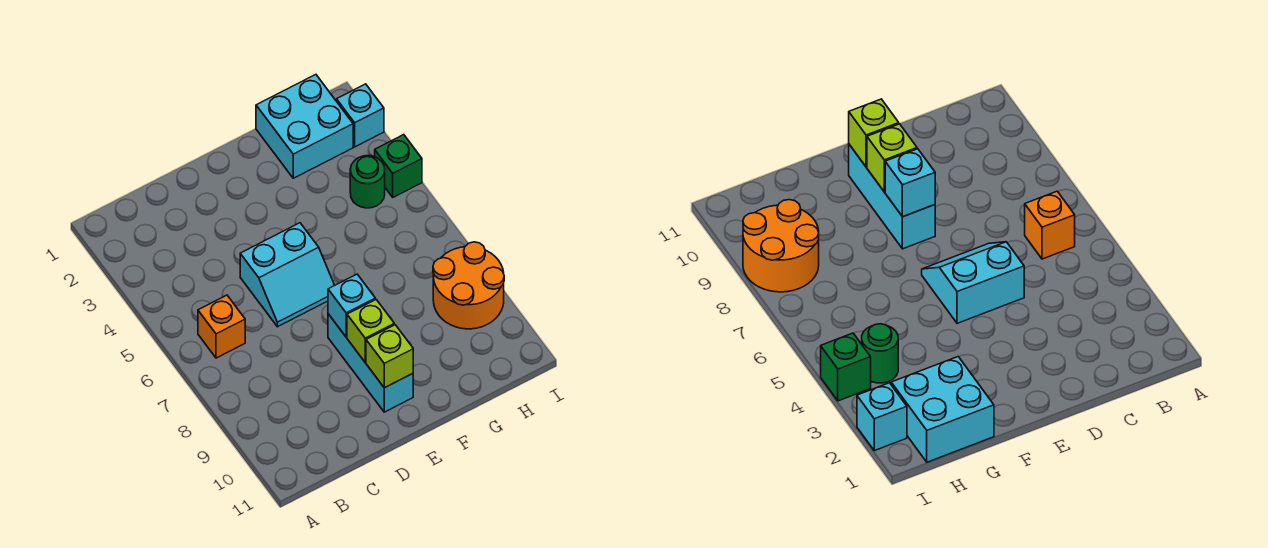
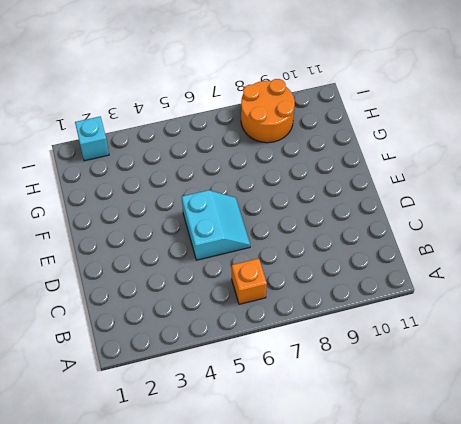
none -> cyan 1x3 brick [328,314,413,412]
none -> cyan 2x2 brick [256,75,353,178]

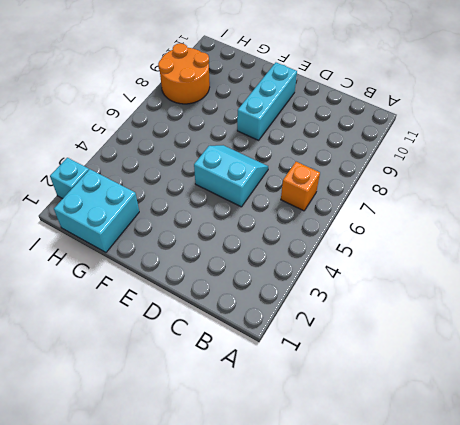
none -> green 1x1 round brick [350,156,385,208]
none -> green 1x1 brick [375,135,422,197]

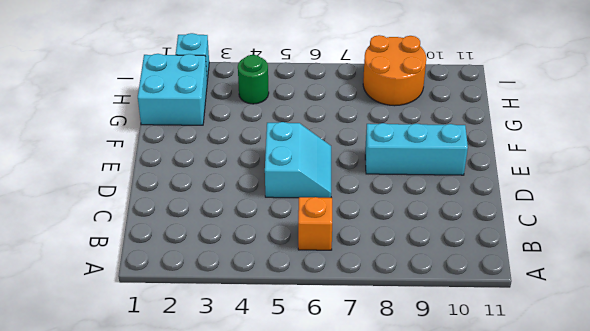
none -> green 1x1 brick [375,135,422,197]
none -> cyan 1x1 brick [328,274,375,337]

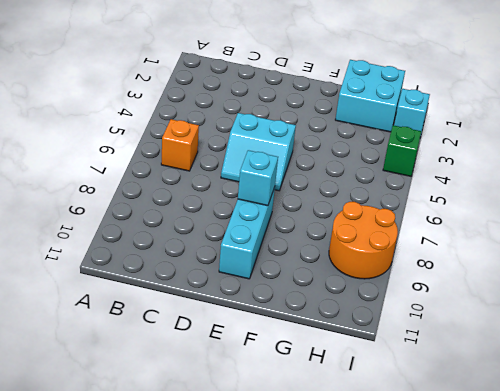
none -> green 1x1 round brick [350,156,385,208]
none -> lime 1x1 brick [347,300,394,362]

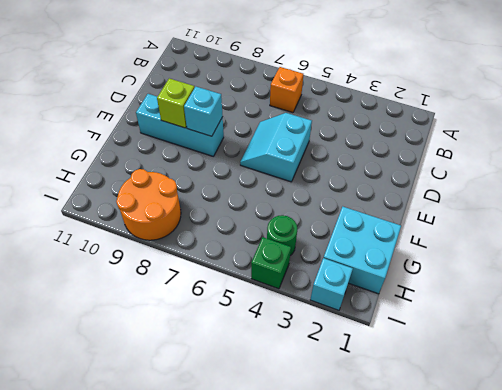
none -> lime 1x1 brick [366,325,413,388]

